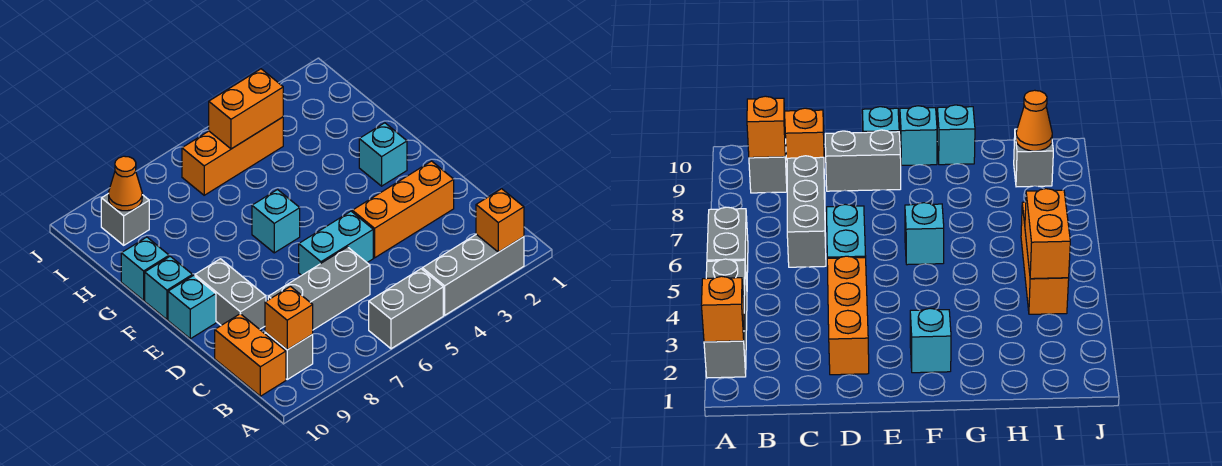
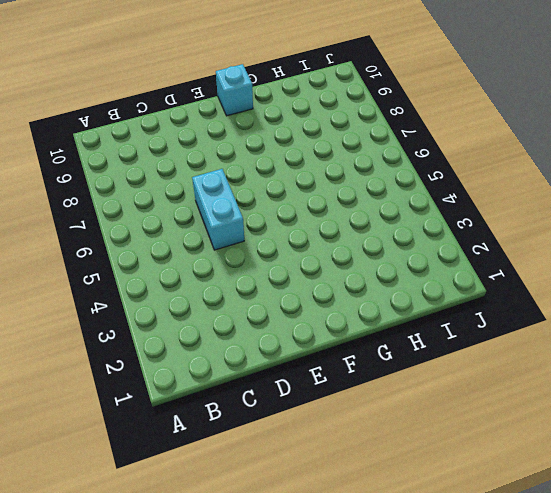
none -> grey 1x3 brick [422,234,524,315]
none -> grey 1x2 brick [369,269,443,349]
none -> grey 1x1 brick [265,332,313,379]

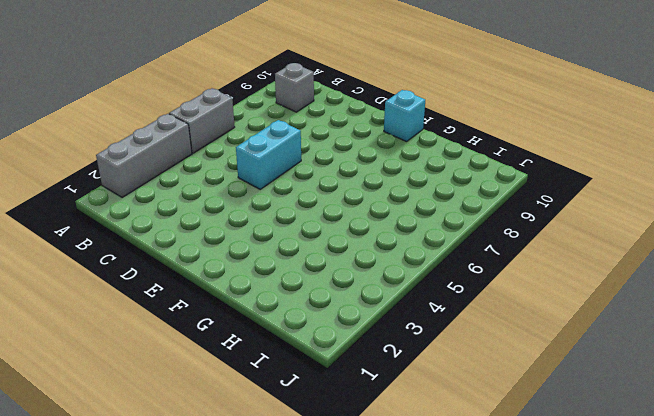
none -> orange 1x2 brick [215,314,286,396]
none -> grey 1x3 brick [268,247,370,330]
none -> orange 1x3 brick [352,161,454,258]

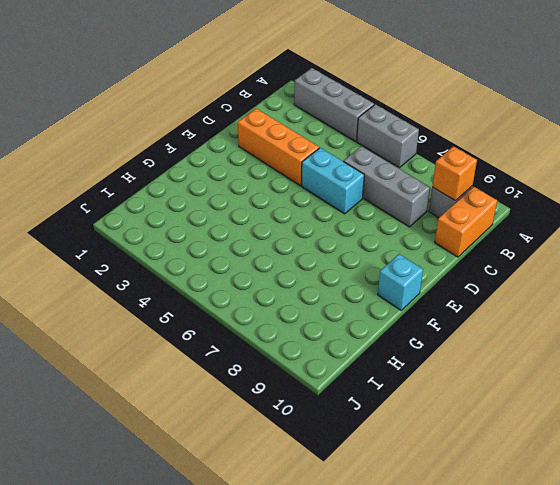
none -> grey 1x2 brick [195,259,266,329]
none -> cyan 1x1 brick [168,275,216,339]
none -> cyan 1x1 brick [359,123,407,186]

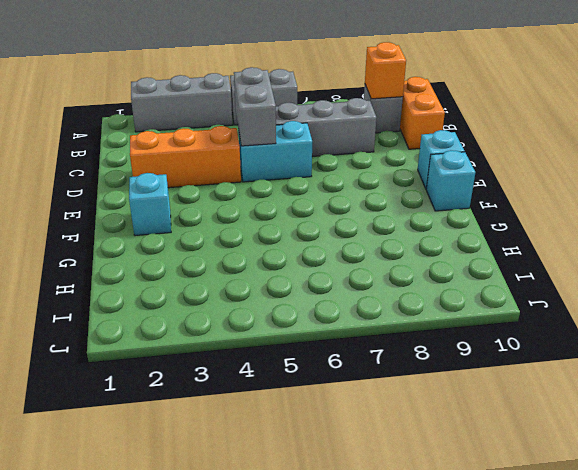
grey 1x2 brick [234,67,276,146] -> grey 1x2 brick moved to [195,259,266,329]
none -> cyan 1x1 brick [252,190,300,253]
none -> cyan 1x1 brick [121,237,169,300]
none -> orange 1x3 brick [182,117,283,195]

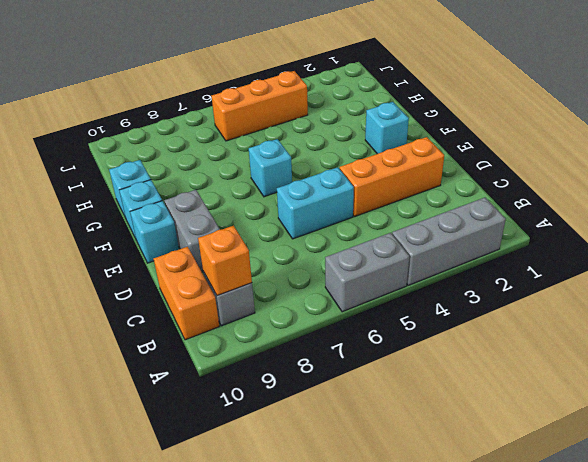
none -> grey 1x3 brick [268,247,370,330]
none -> grey 1x1 brick [101,193,149,245]
none -> orange 1x1 brick [476,189,524,252]

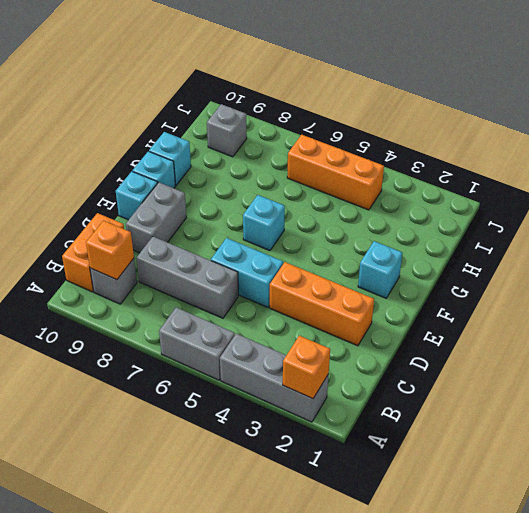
none -> orange 1x2 brick [209,69,283,149]
none -> orange 1x1 cone [109,156,142,211]

